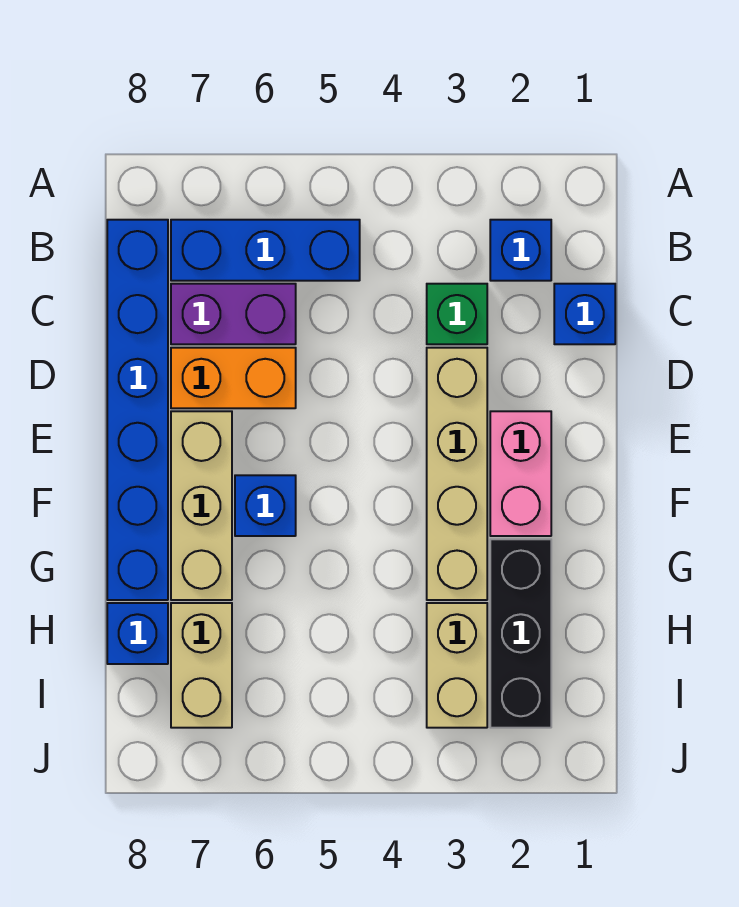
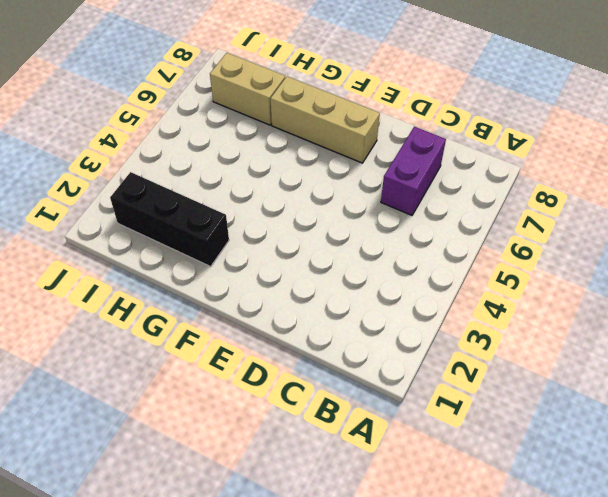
none -> blue 1x1 brick [490,220,551,281]
none -> blue 1x3 brick [171,220,360,281]
none -> blue 1x6 brick [107,220,168,600]

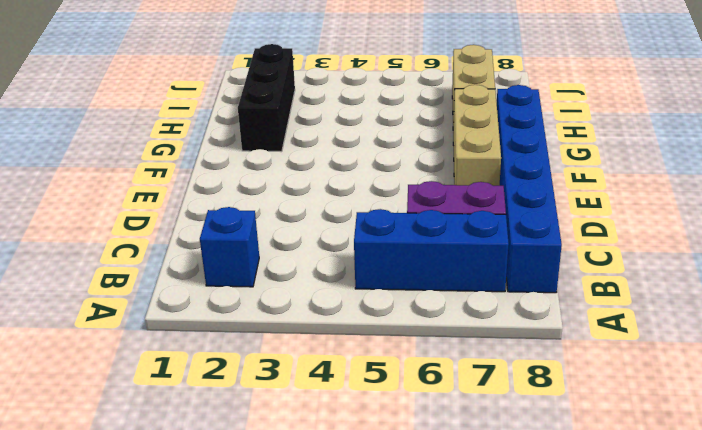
none -> blue 1x1 brick [554,284,615,344]
none -> green 1x1 brick [427,284,487,344]
none -> tan 1x4 brick [427,348,487,600]

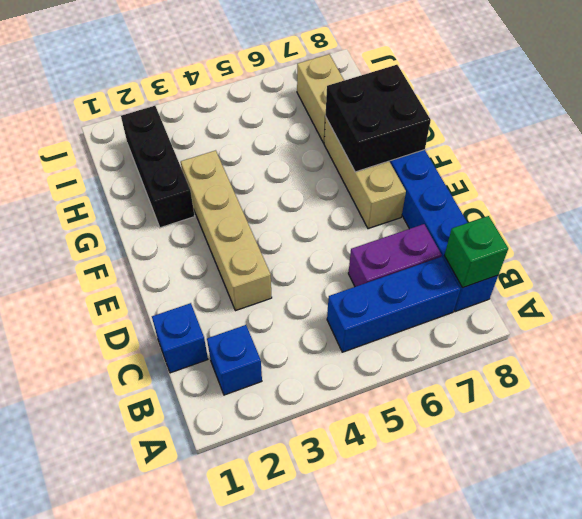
green 1x1 brick [444,216,508,288] -> green 1x1 brick moved to [427,284,487,344]
black 2x2 brick [326,65,431,172] -> none
none -> orange 1x2 brick [171,348,296,408]
none -> pink 1x2 brick [490,411,551,536]
none -> blue 1x1 brick [235,475,296,536]

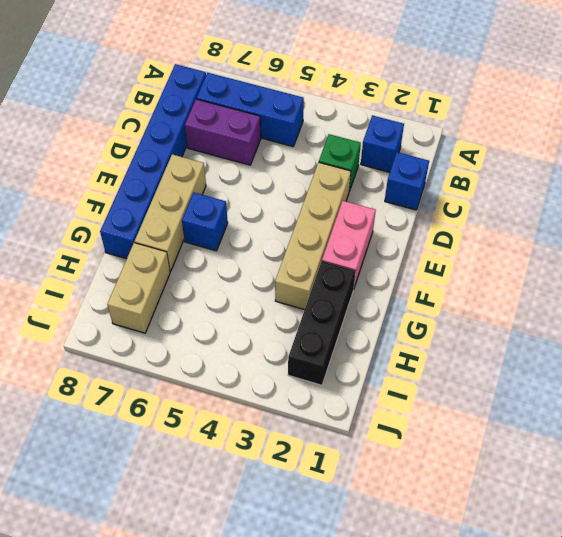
none -> orange 1x2 brick [171,348,296,408]
none -> tan 1x2 brick [427,603,487,728]
none -> blue 1x1 brick [107,603,168,664]

